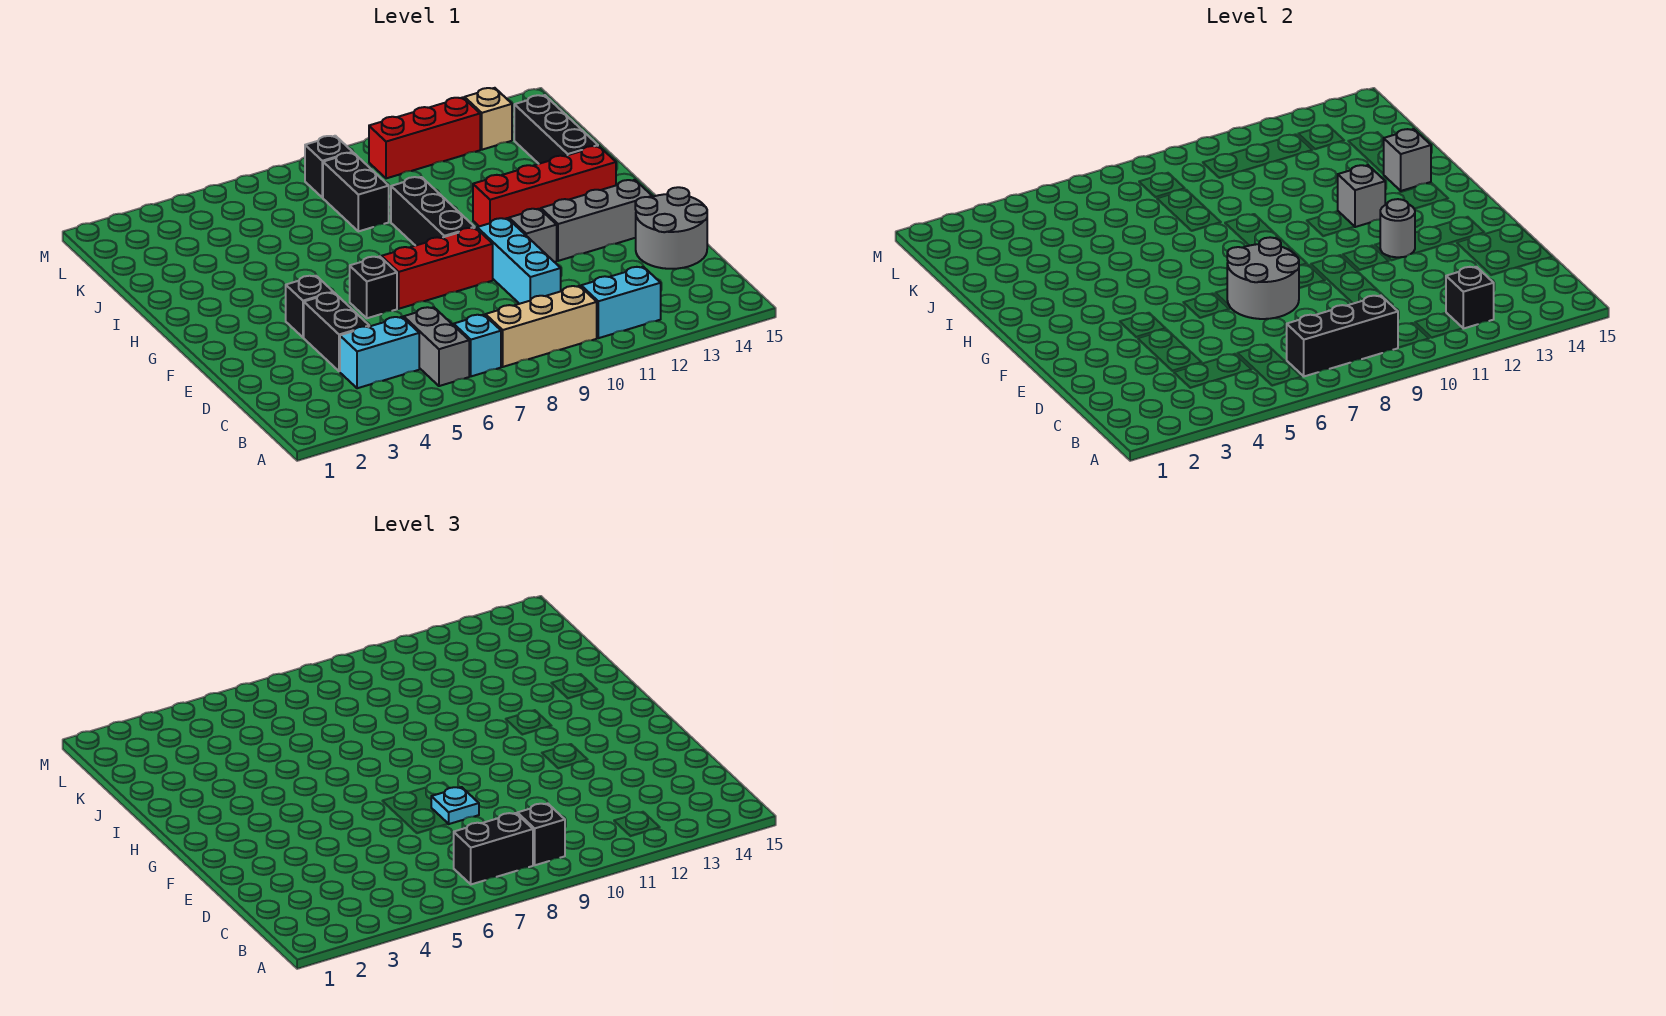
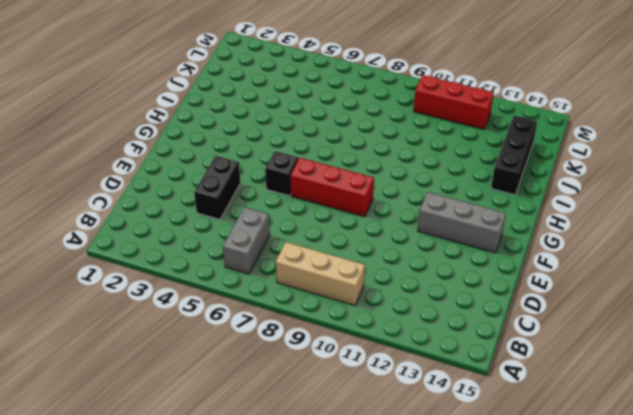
none -> cyan 1x1 brick [454,315,501,376]
none -> cyan 1x2 brick [581,267,661,338]
none -> cyan 1x2 brick [340,317,419,388]

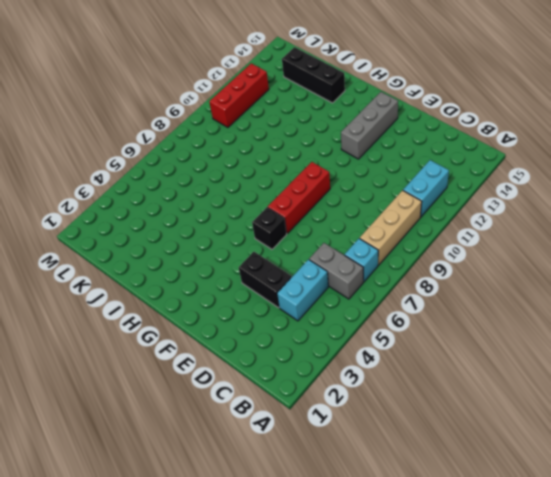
none -> cyan 1x3 brick [477,218,561,304]
none -> grey 2x2 round brick [635,187,707,269]
none -> black 1x1 brick [286,276,333,337]

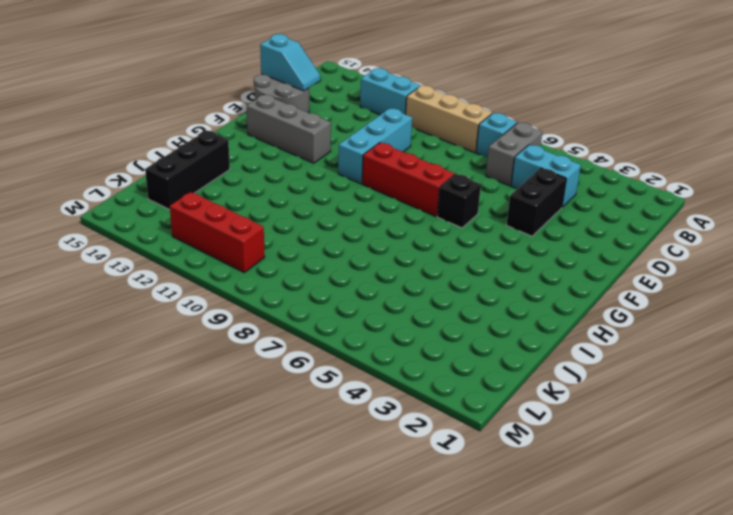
cyan 1x2 slope [260,34,320,91] -> none
none -> black 1x1 brick [286,276,333,337]
none -> grey 1x1 brick [509,209,557,262]
none -> black 1x3 brick [391,177,475,246]

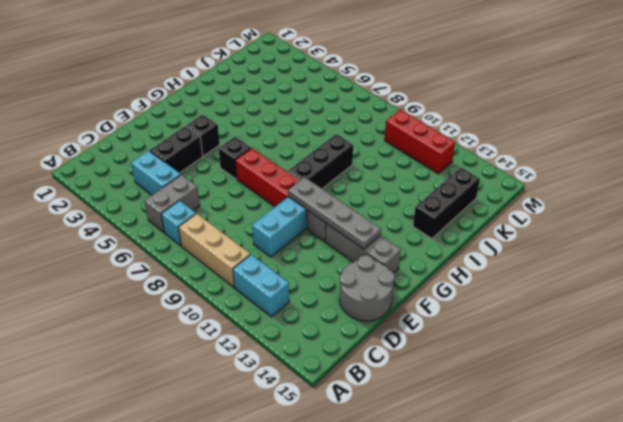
grey 1x4 plate [288,177,381,249] -> grey 1x1 round brick [1380,199,1415,258]
none -> red 1x4 brick [473,146,616,226]
none -> black 1x2 brick [323,153,389,231]
none -> black 1x1 brick [305,136,353,198]

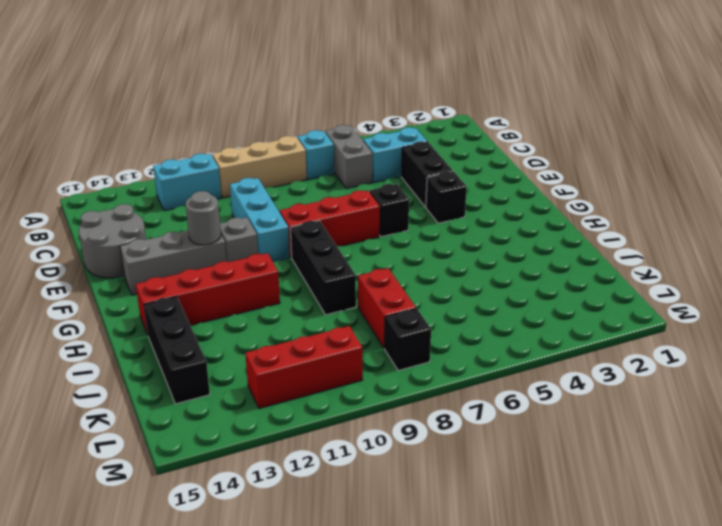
red 1x2 brick [358,268,416,348] -> black 1x2 brick [323,153,389,231]
none -> tan 1x1 brick [465,88,512,150]
none -> black 1x3 brick [1287,295,1398,376]
none -> black 1x1 brick [1446,267,1494,329]

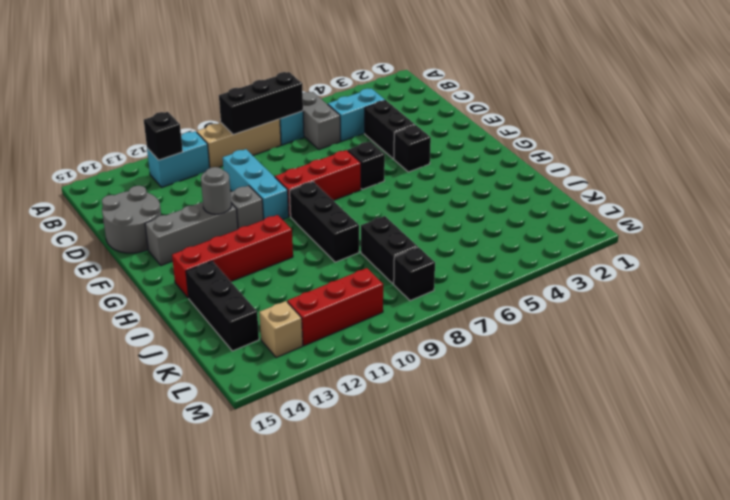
none -> grey 2x2 round brick [1227,237,1299,319]
none -> grey 1x1 brick [1338,165,1385,227]
none -> grey 1x1 brick [1384,129,1431,191]

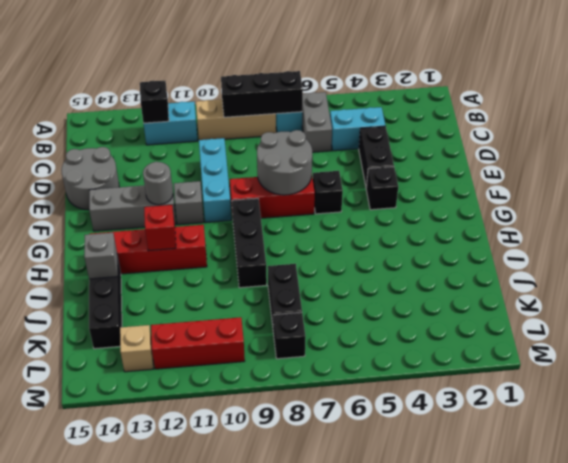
red 1x1 brick [144,205,176,251] -> grey 1x1 brick [1338,165,1385,227]
none -> black 1x2 brick [454,813,533,884]
none -> black 1x1 brick [517,803,565,865]
none -> cyan 1x1 plate [431,787,479,824]

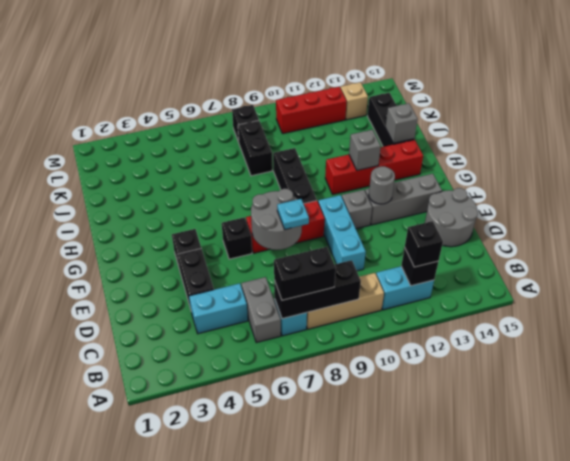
black 1x1 brick [405,221,443,267] -> black 1x1 brick moved to [517,803,565,865]

